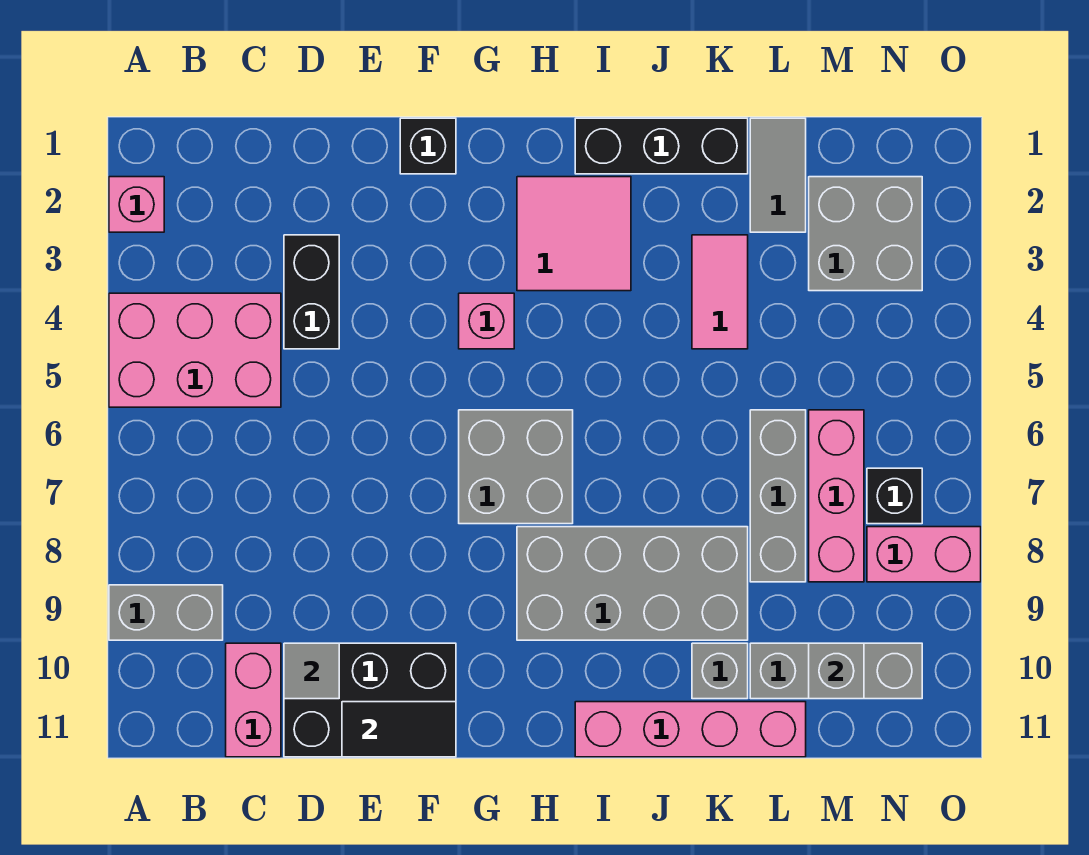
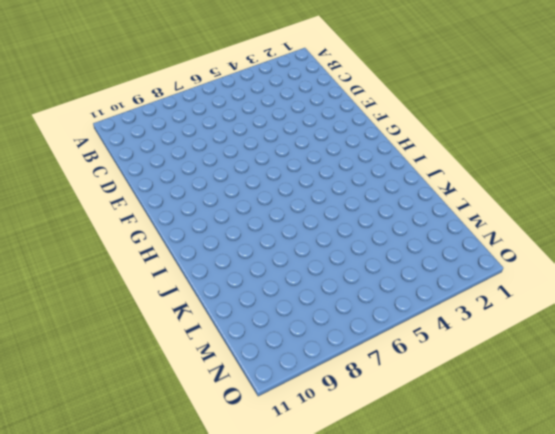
none -> pink 1x1 brick [109,177,164,232]
none -> pink 2x3 brick [109,293,281,407]
none -> grey 1x2 brick [109,585,223,640]

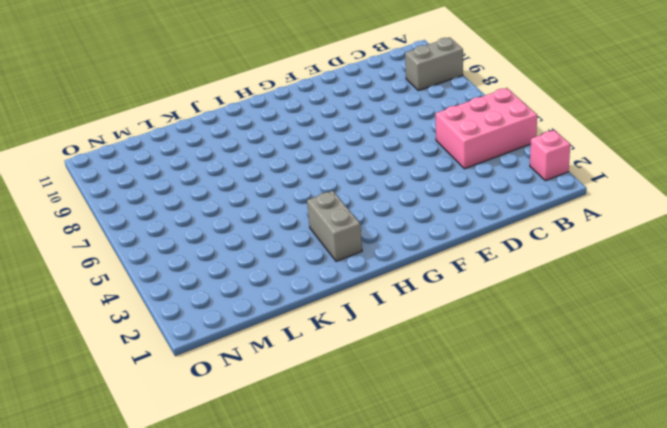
grey 1x2 brick [307,191,362,261] -> pink 2x2 tile [517,177,631,291]
none -> pink 1x2 brick [226,643,281,757]
none -> black 1x2 brick [284,235,339,349]
none -> black 2x3 brick [284,643,456,757]

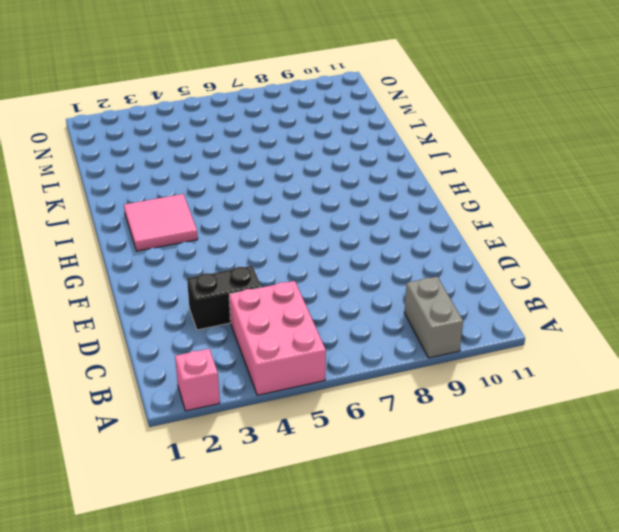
none -> pink 1x2 brick [226,643,281,757]
none -> black 2x3 brick [284,643,456,757]
none -> black 1x1 brick [400,118,456,174]

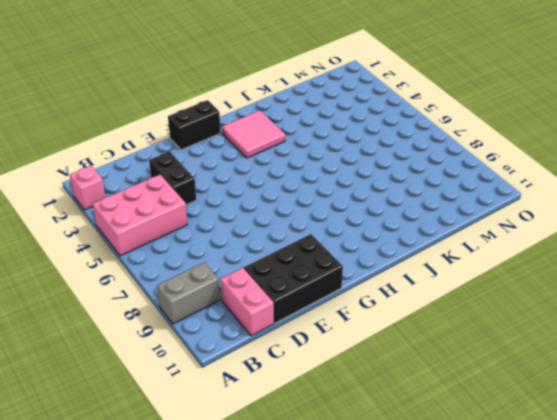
black 1x2 brick [168,100,221,150] -> black 1x1 brick [400,118,456,174]
none -> pink 1x1 brick [459,293,514,349]
none -> grey 2x2 brick [459,410,573,524]
none -> grey 2x4 brick [517,527,748,640]

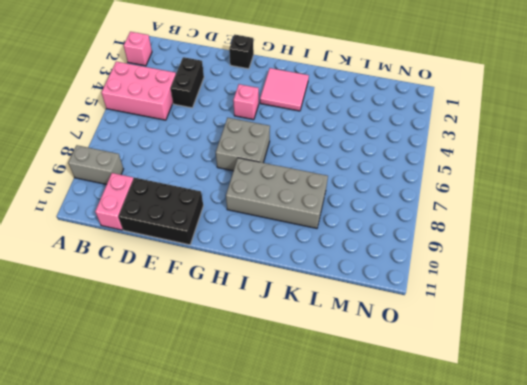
none -> black 1x3 brick [575,118,748,174]
none -> pink 1x4 brick [575,702,806,757]
none -> pink 1x2 tile [692,235,748,349]

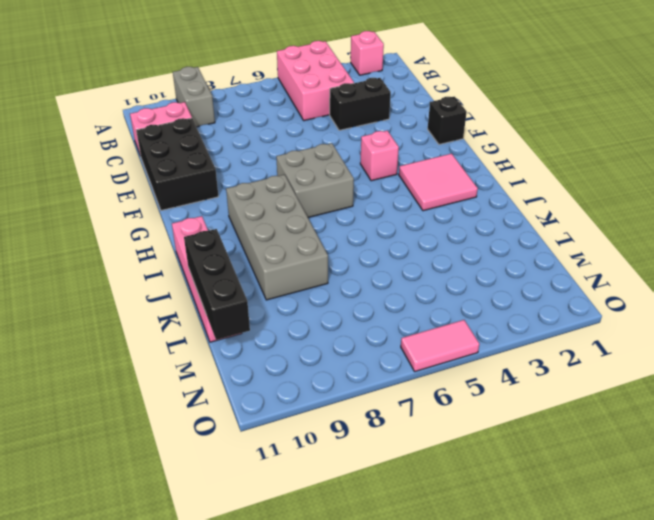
black 1x3 brick [184,229,250,340] -> black 1x3 brick moved to [575,118,748,174]
pink 1x2 tile [401,320,479,371] -> pink 1x2 tile moved to [692,235,748,349]
none -> grey 1x1 brick [692,643,748,699]
none -> grey 1x2 tile [750,118,806,232]
none -> grey 1x3 brick [750,410,806,582]

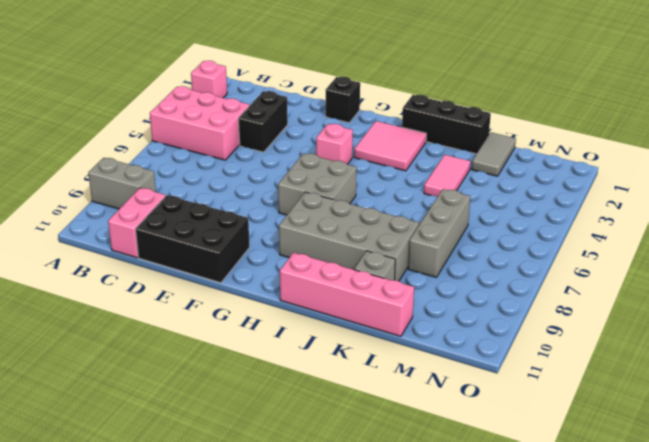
none -> grey 1x3 brick [750,643,922,699]
none -> grey 2x2 brick [809,177,922,291]
none -> pink 1x3 brick [809,410,864,582]

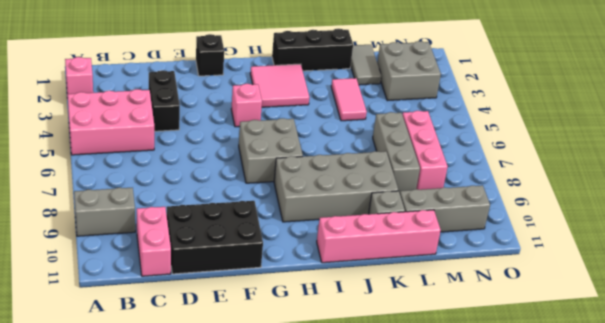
none -> black 1x1 brick [867,468,922,524]
none -> pink 1x2 brick [867,527,981,582]
none -> grey 1x1 tile [284,643,339,699]

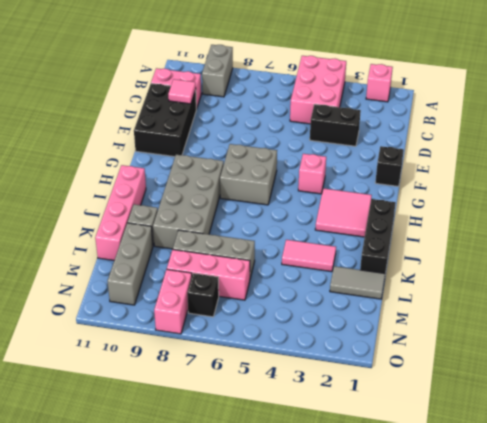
pink 1x1 tile [168,79,196,104] -> grey 1x1 tile [284,643,339,699]
none -> grey 2x2 brick [809,177,922,291]
none -> black 1x2 tile [342,702,456,757]
none -> grey 1x1 brick [809,643,864,699]

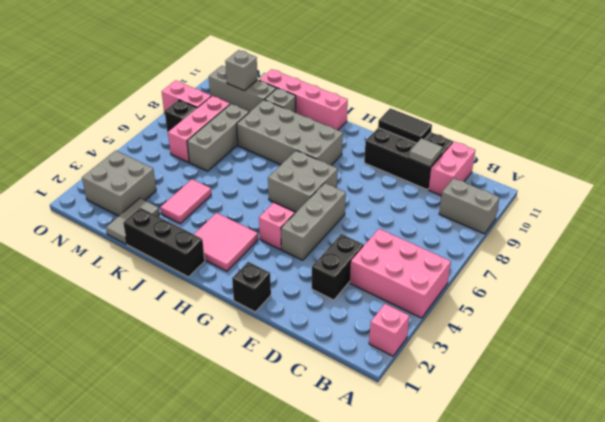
grey 1x3 brick [281,183,346,260] -> none

